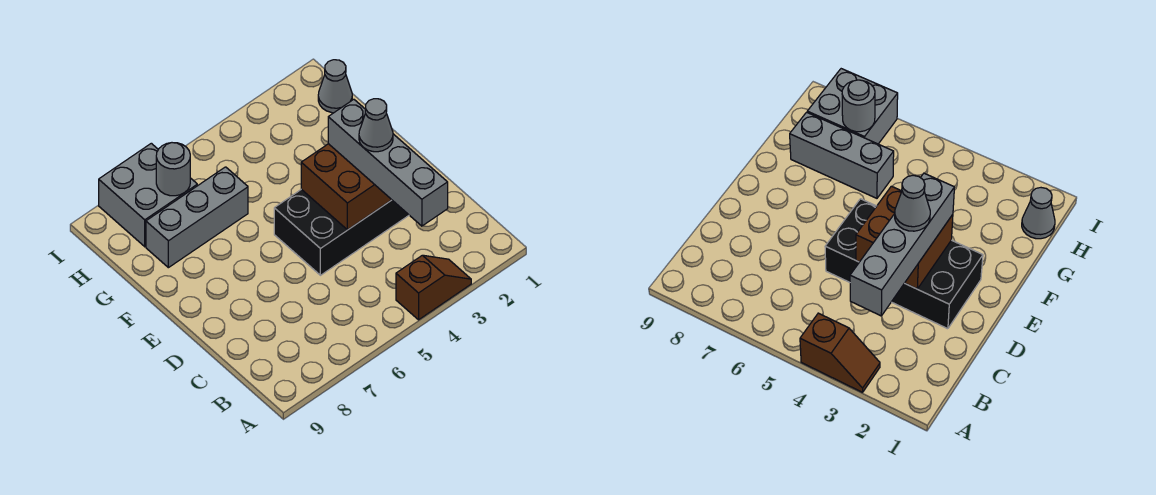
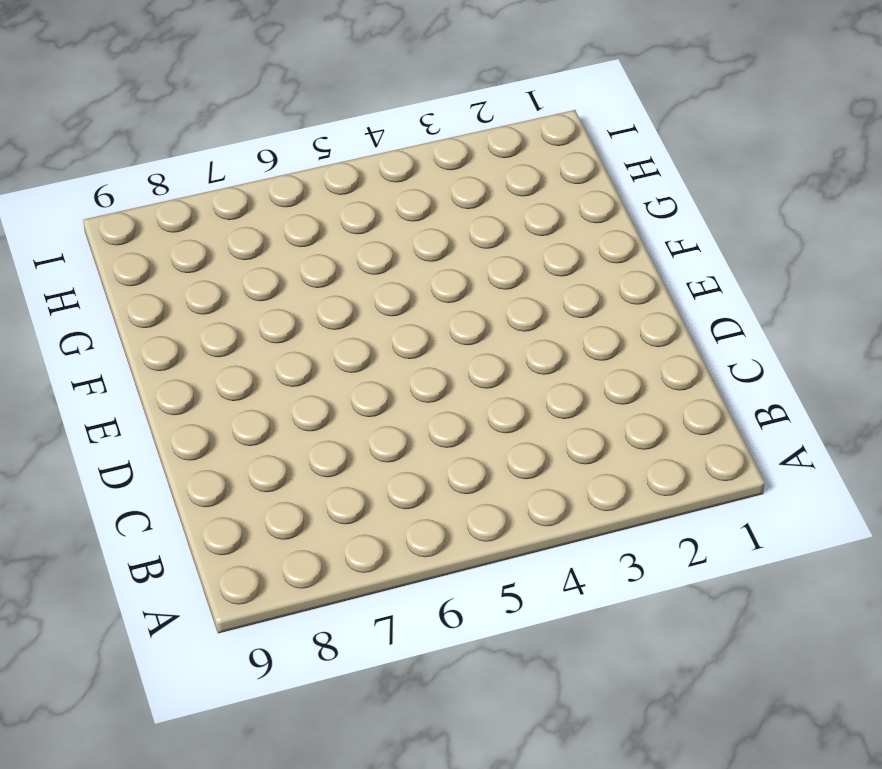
none -> brown 1x2 slope [396,255,471,320]
none -> black 2x4 brick [274,189,409,275]

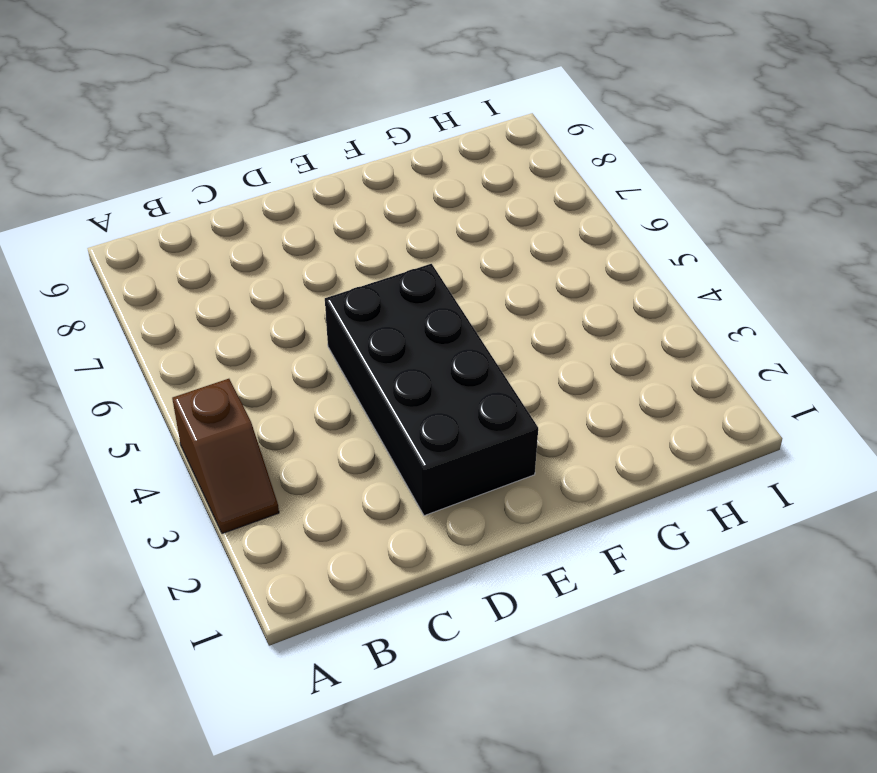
none -> grey 1x3 brick [146,167,248,268]
none -> grey 1x1 cone [318,60,352,113]

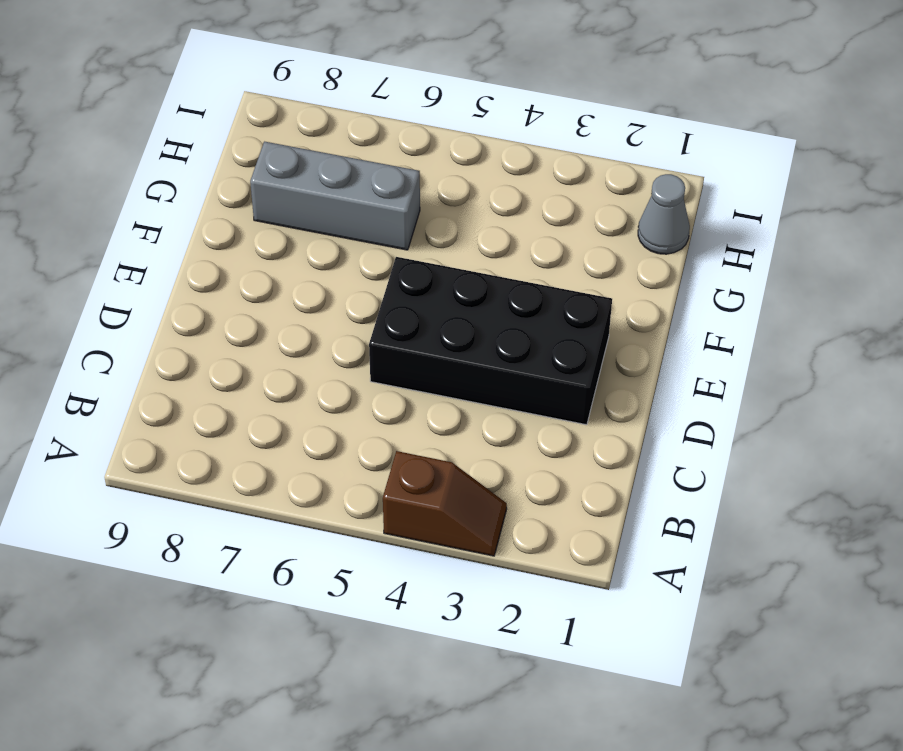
none -> grey 2x2 brick [99,143,197,247]
none -> brown 2x2 brick [301,144,391,230]

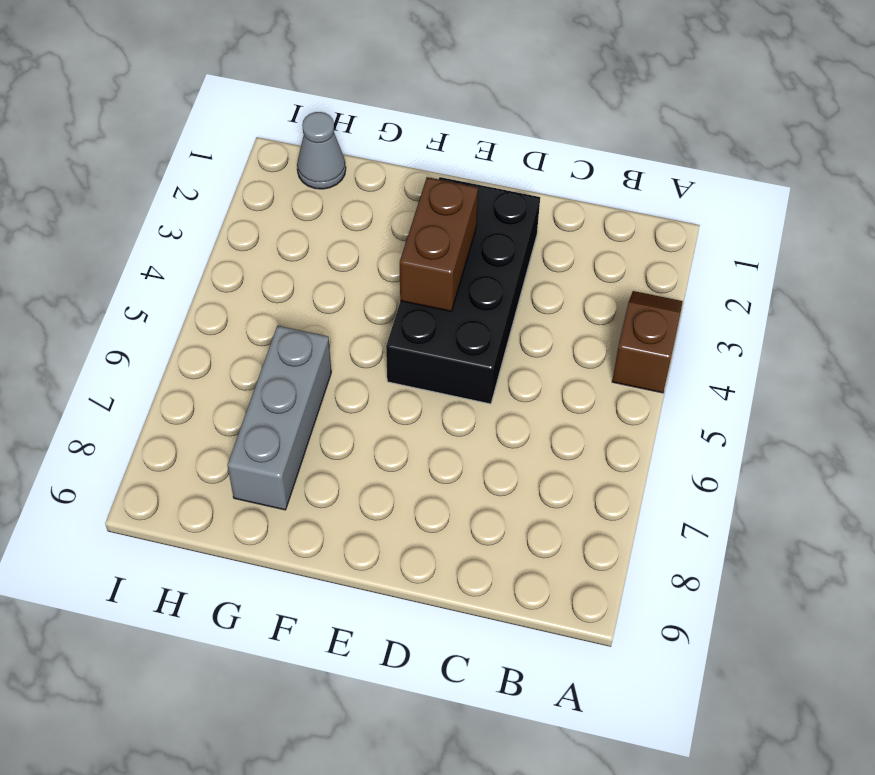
brown 1x2 brick [400,177,478,311] -> brown 2x2 brick [301,144,391,230]
none -> grey 2x2 brick [99,143,197,247]
none -> grey 1x1 round brick [156,143,190,196]

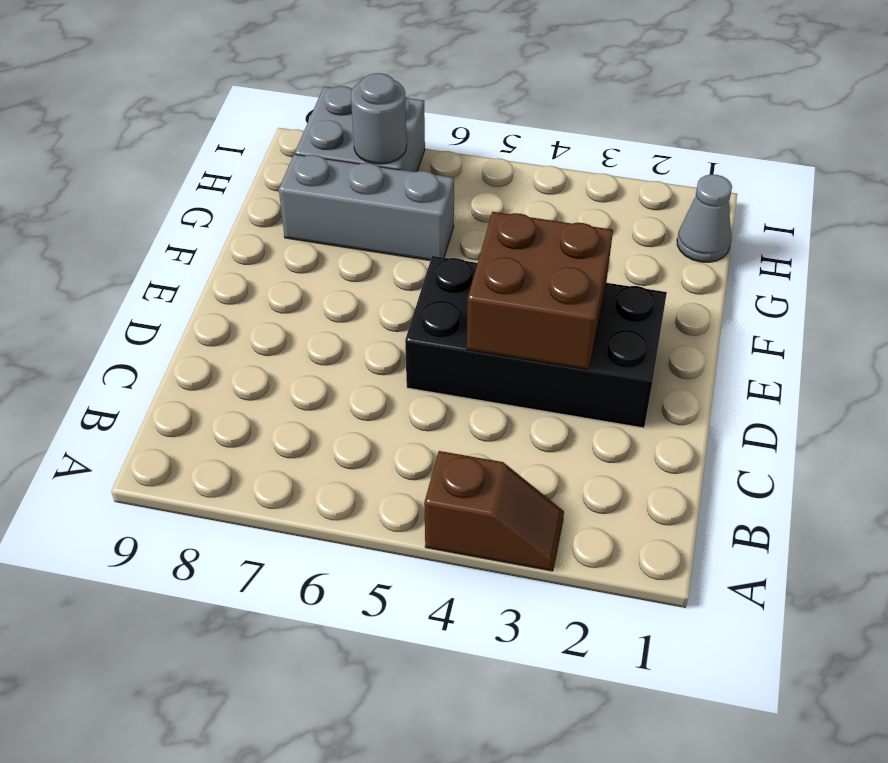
none -> grey 1x4 brick [328,99,448,226]
none -> grey 1x1 cone [359,99,393,152]

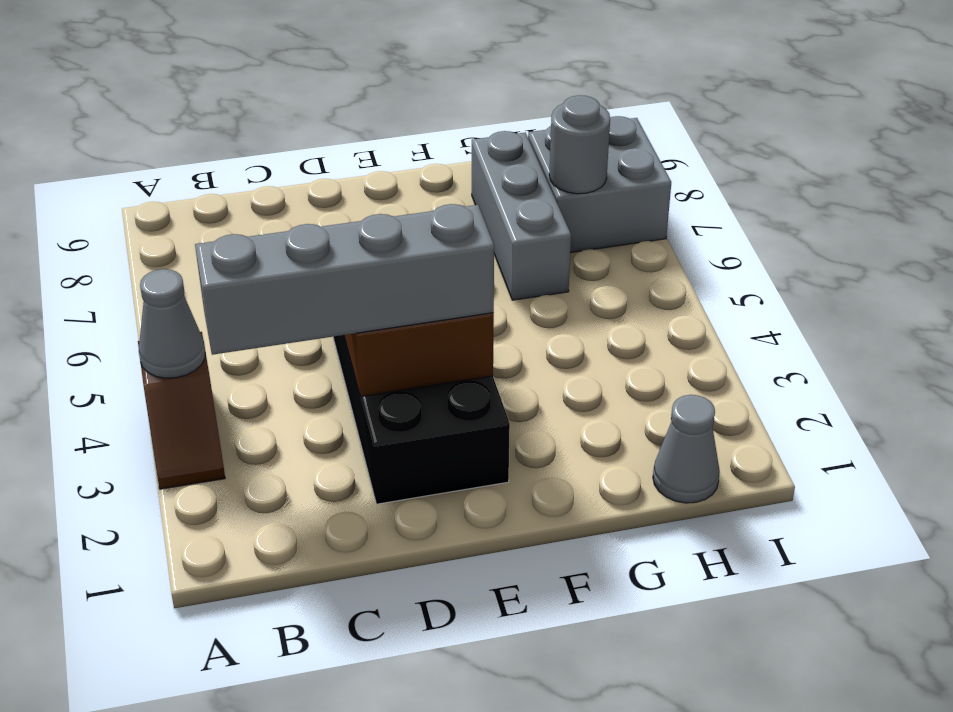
grey 1x1 cone [139,269,205,378] -> grey 1x1 cone moved to [359,99,393,152]

